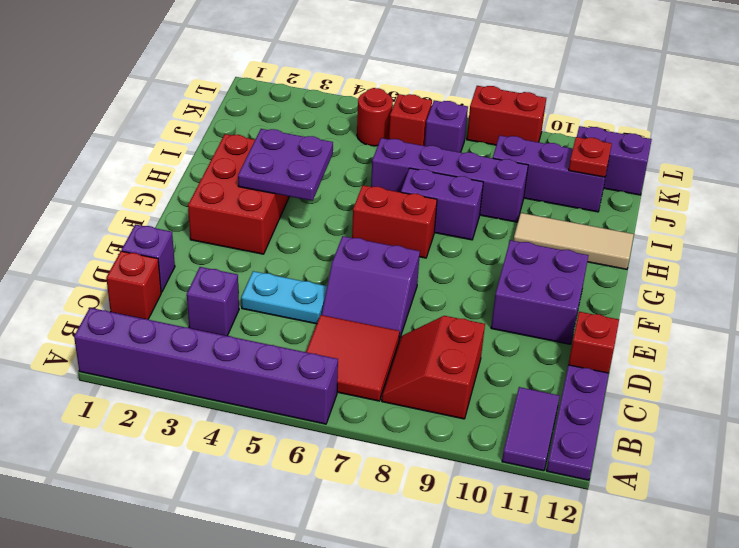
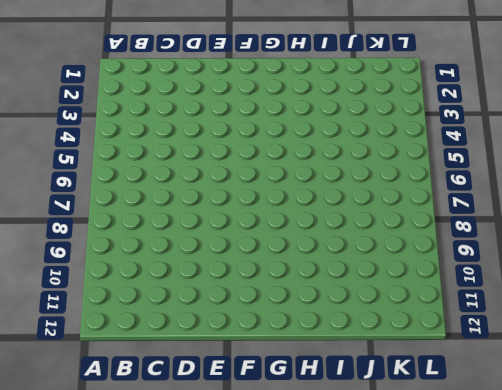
none -> purple 1x6 brick [74,308,338,424]
none -> purple 1x2 tile [502,387,560,471]
none -> purple 1x3 plate [547,365,609,480]

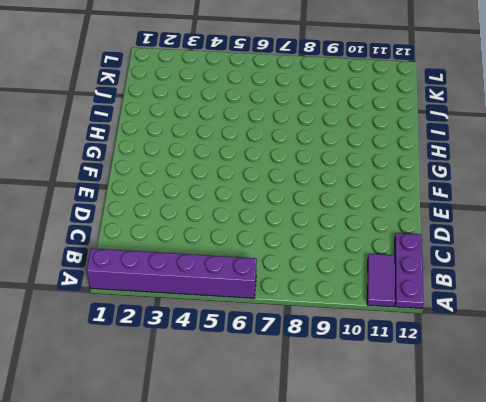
none -> red 2x2 tile [306,315,400,401]
none -> red 2x2 slope [382,316,485,419]
none -> red 1x1 brick [106,251,161,319]

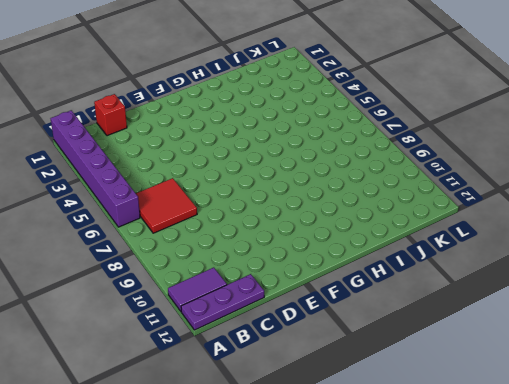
none -> red 2x2 slope [382,316,485,419]
none -> purple 1x1 brick [187,267,239,336]
none -> purple 1x1 brick [122,224,175,292]

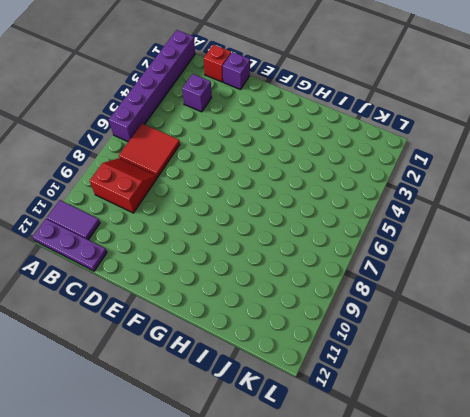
none -> cyan 1x2 plate [241,271,327,324]
none -> purple 2x2 slope [322,236,420,340]
none -> red 1x1 brick [568,312,619,373]

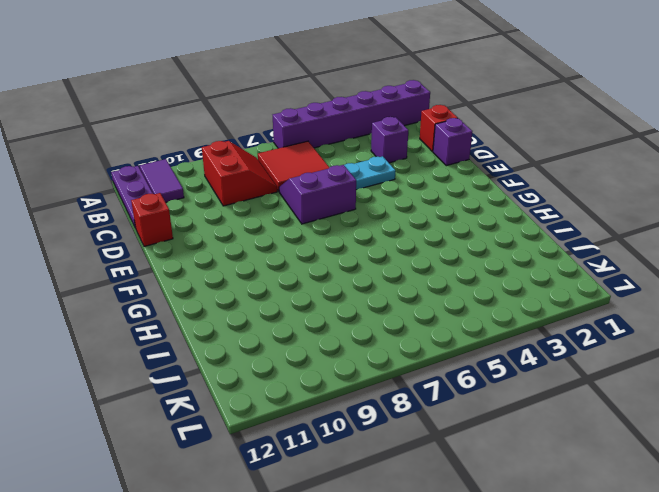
none -> purple 2x2 brick [491,240,589,344]
none -> red 2x3 brick [188,134,289,254]
none -> red 1x2 brick [352,185,437,258]

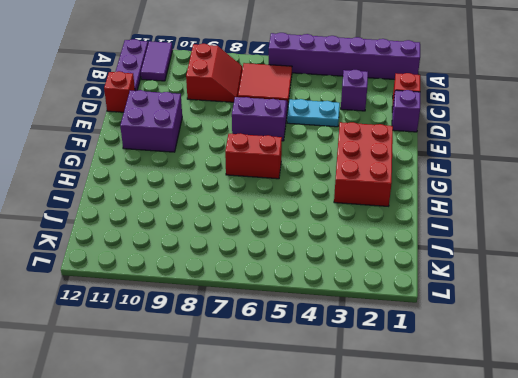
none -> purple 1x2 brick [401,168,483,240]
none -> tan 1x3 tile [514,213,634,269]
none -> purple 1x4 brick [371,138,528,222]

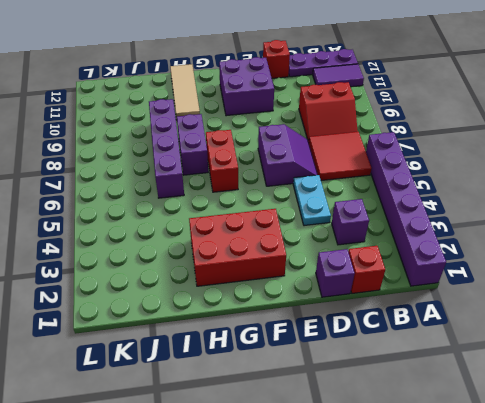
none -> purple 1x3 brick [493,135,607,212]
none -> red 1x1 round brick [357,88,393,146]
none -> red 1x1 brick [389,94,432,146]

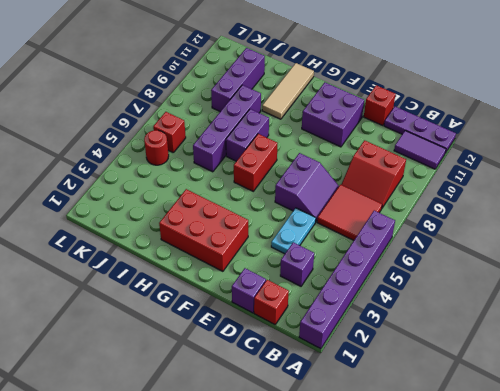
none -> purple 1x1 brick [425,100,468,152]
none -> purple 1x2 brick [577,126,652,195]
none -> red 1x2 brick [467,86,546,145]

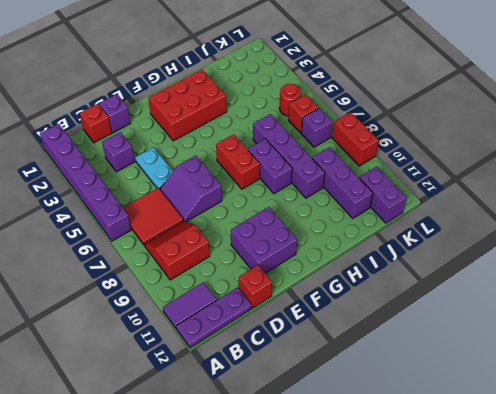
none -> tan 1x3 tile [514,213,634,269]
none -> purple 2x2 plate [238,129,333,201]
none -> red 1x1 plate [569,137,612,177]

